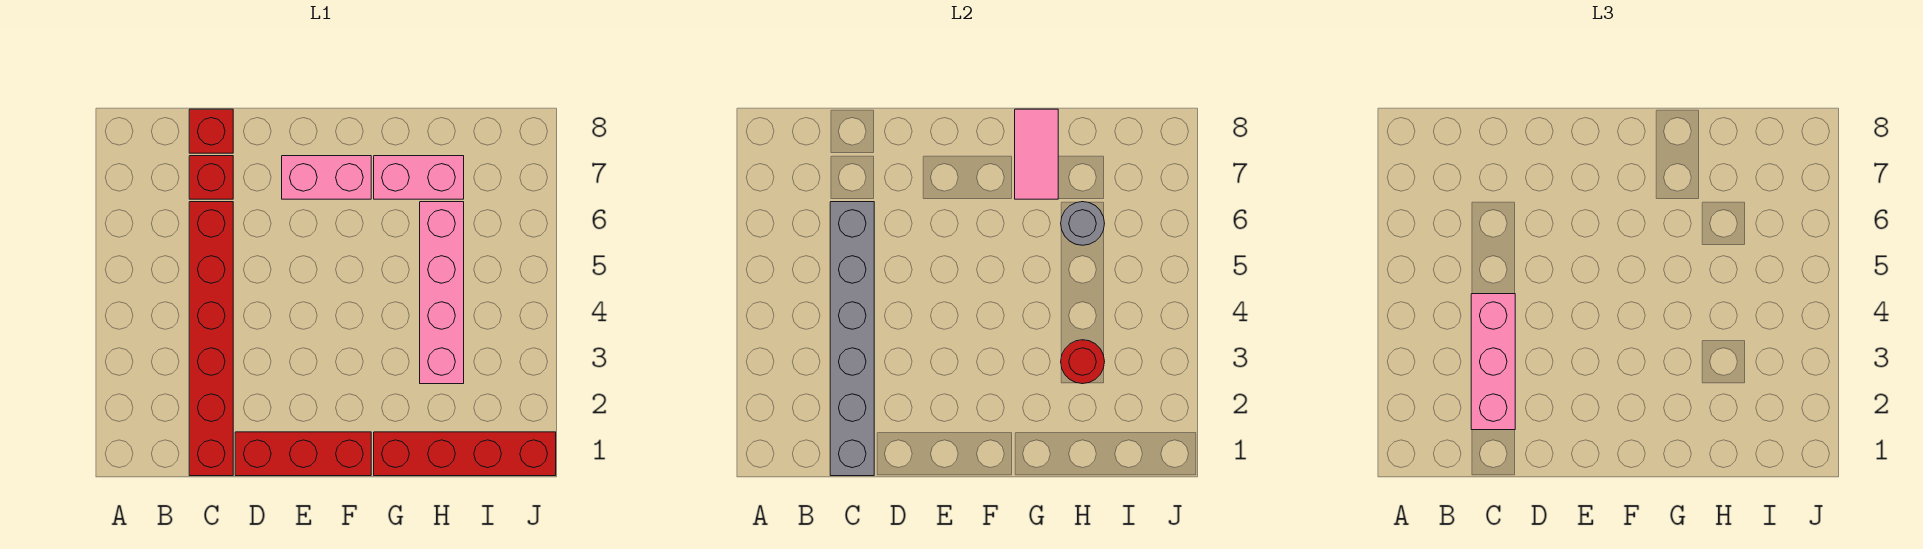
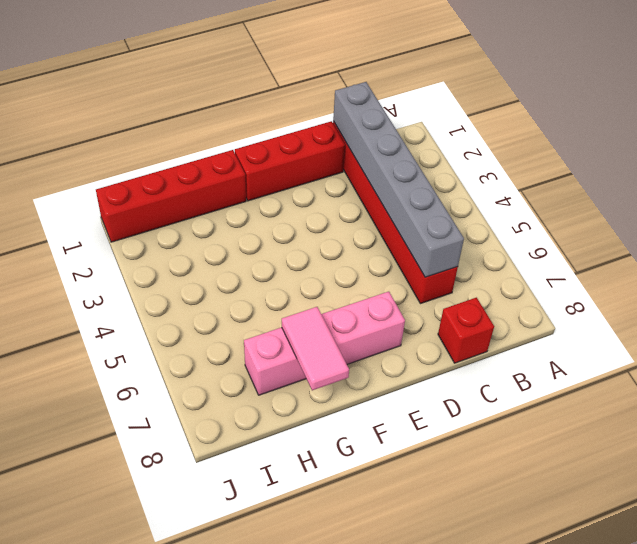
none -> red 1x1 brick [189,156,233,199]
none -> pink 1x4 brick [420,202,464,384]
none -> red 1x1 round brick [1061,340,1105,384]

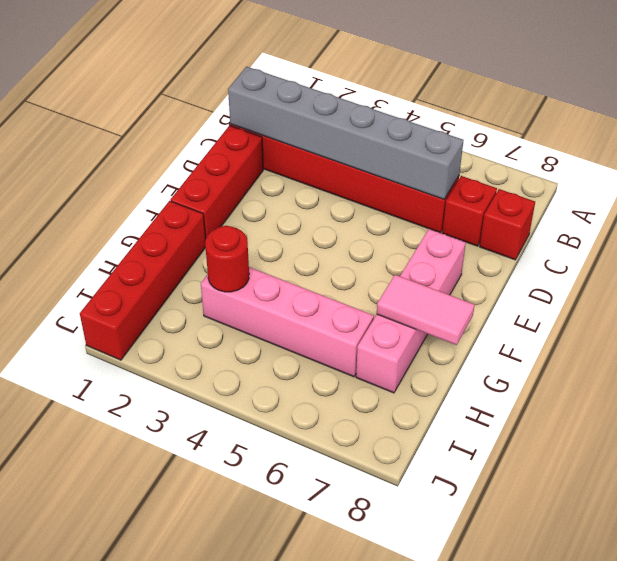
none -> grey 1x1 round brick [1061,202,1104,245]
none -> pink 1x3 brick [1471,294,1515,430]

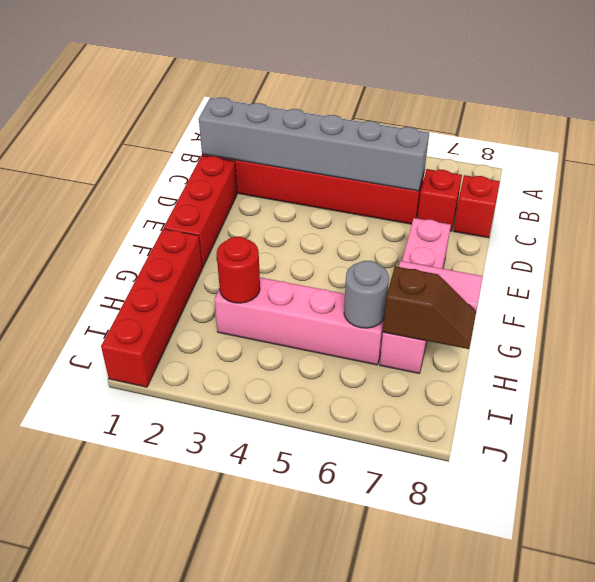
brown 1x2 slope [383,266,476,349] -> none
none -> pink 1x3 brick [1471,294,1515,430]

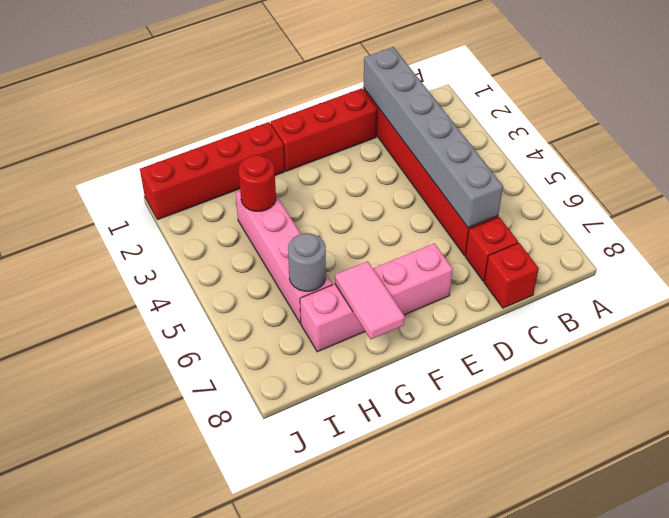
none -> pink 1x3 brick [1471,294,1515,430]

